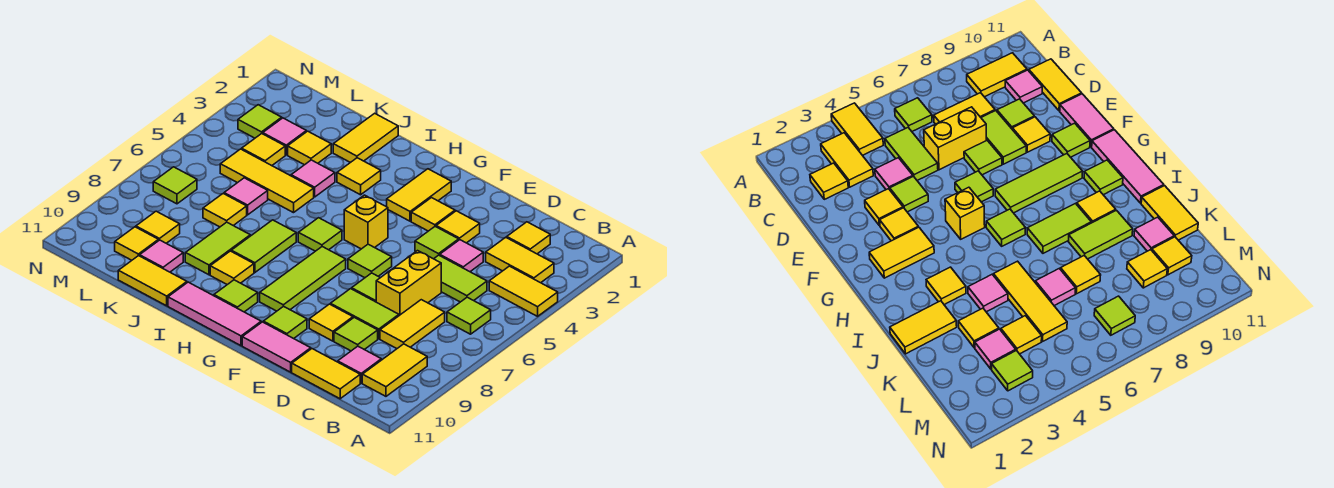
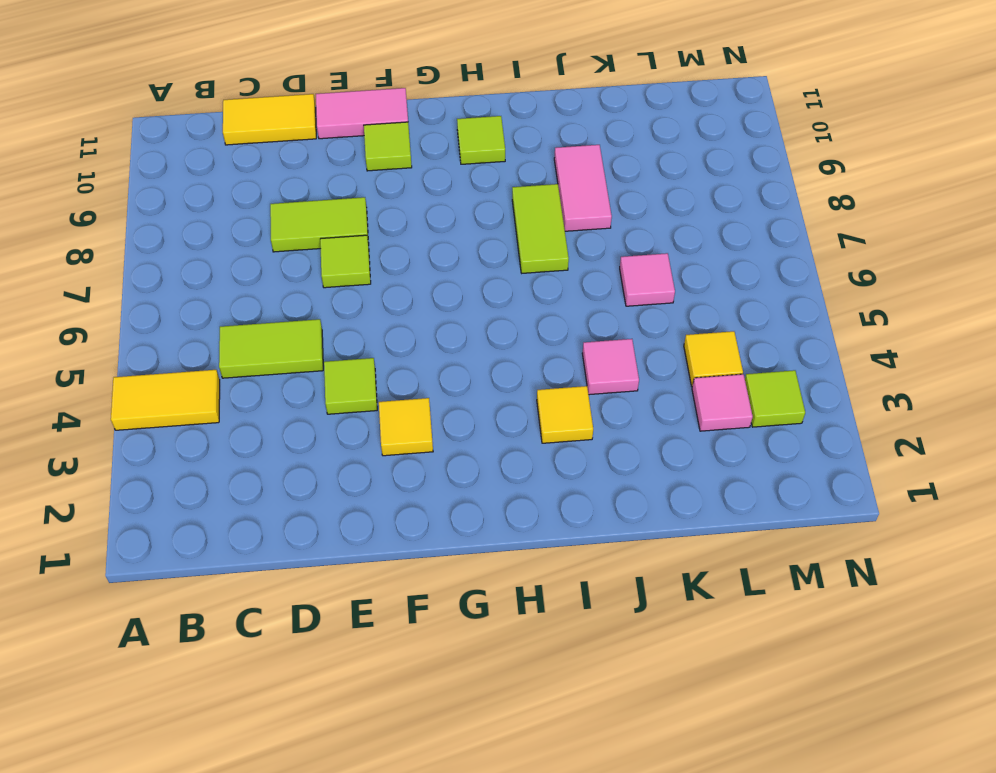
pink 1x2 tile [554,145,612,231] -> lime 1x2 tile [185,222,250,275]
none -> yellow 1x2 tile [486,237,554,283]
none -> lime 1x1 tile [447,297,491,334]
none -> yellow 1x2 tile [362,344,427,396]
none -> yellow 1x1 tile [507,222,550,254]

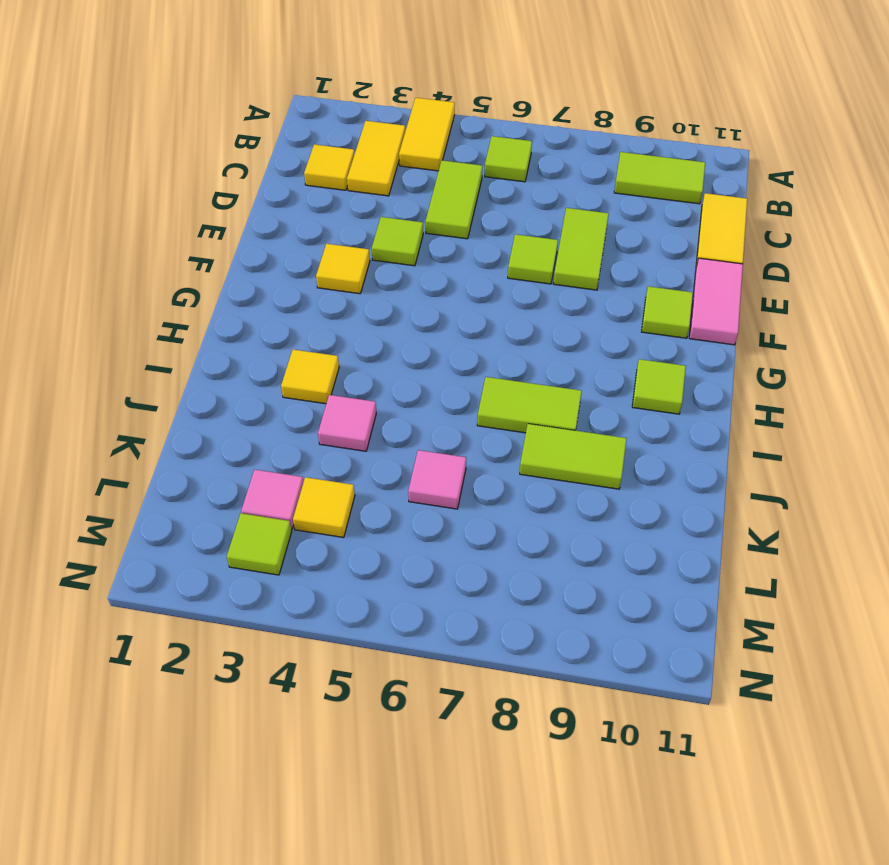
lime 1x2 tile [614,152,705,204] -> yellow 1x2 tile [362,344,427,396]
none -> yellow 1x2 tile [380,300,445,349]
none -> pink 1x1 tile [338,346,381,383]
none -> pink 1x1 tile [440,240,483,272]
none -> yellow 1x2 brick [376,251,441,315]

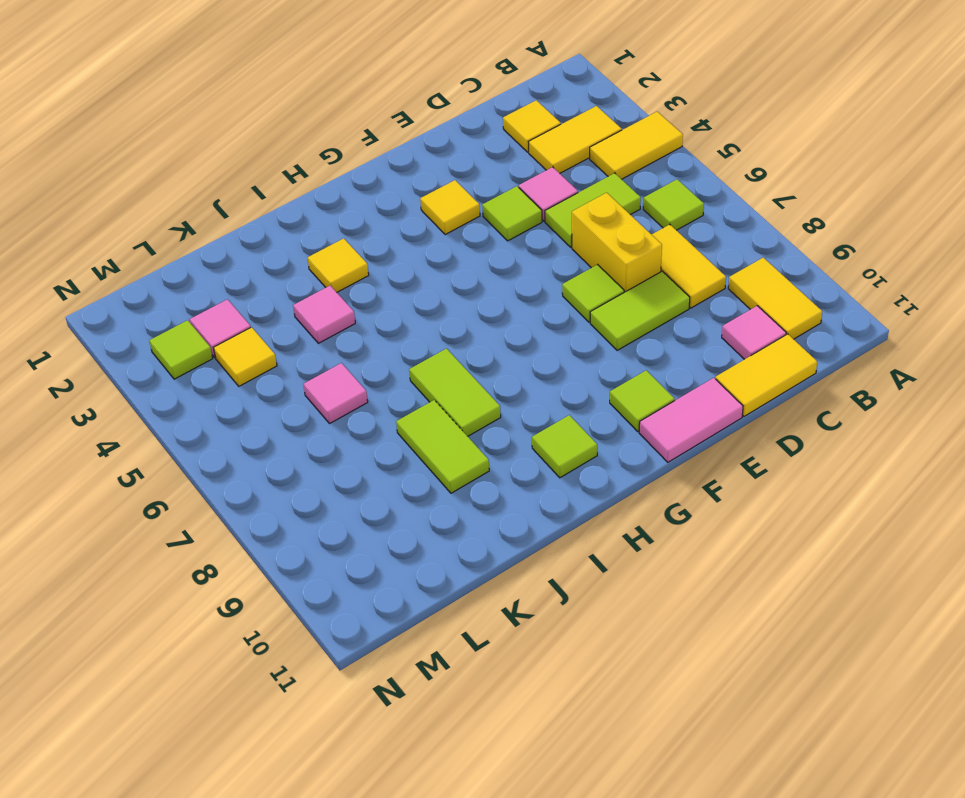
none -> lime 1x1 tile [334,317,378,351]
none -> yellow 1x1 tile [436,211,480,243]
none -> yellow 1x1 tile [309,304,353,341]
none -> lime 1x1 tile [348,244,392,278]

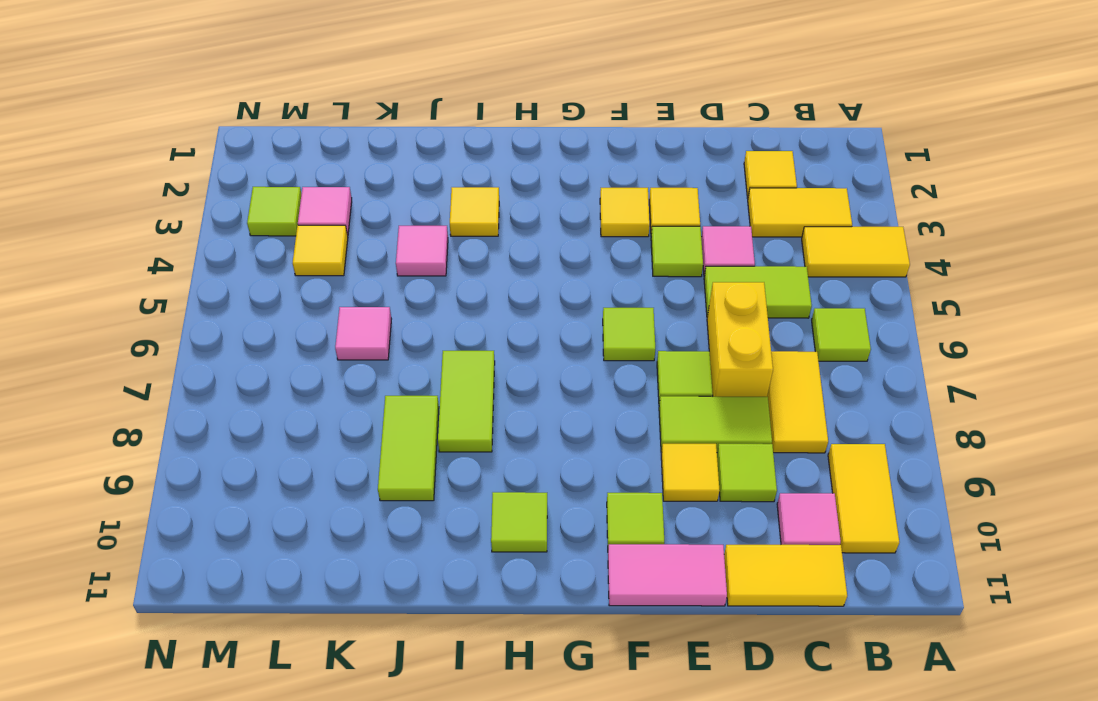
none -> yellow 1x2 tile [387,169,451,221]
none -> yellow 1x1 brick [344,195,388,249]
none -> lime 1x3 tile [260,247,346,311]
none -> pink 1x3 tile [168,282,261,346]

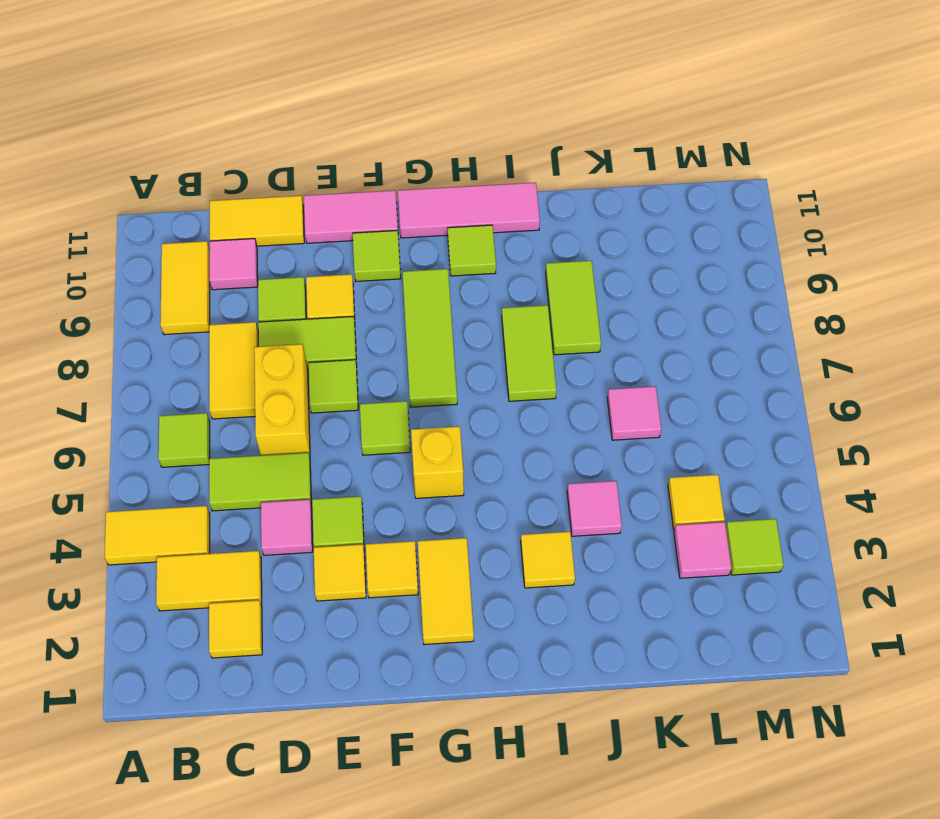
none -> lime 1x1 tile [298,218,342,251]
none -> yellow 1x1 tile [210,251,254,285]
none -> yellow 1x2 tile [333,113,398,163]
none -> yellow 1x3 tile [220,149,314,213]

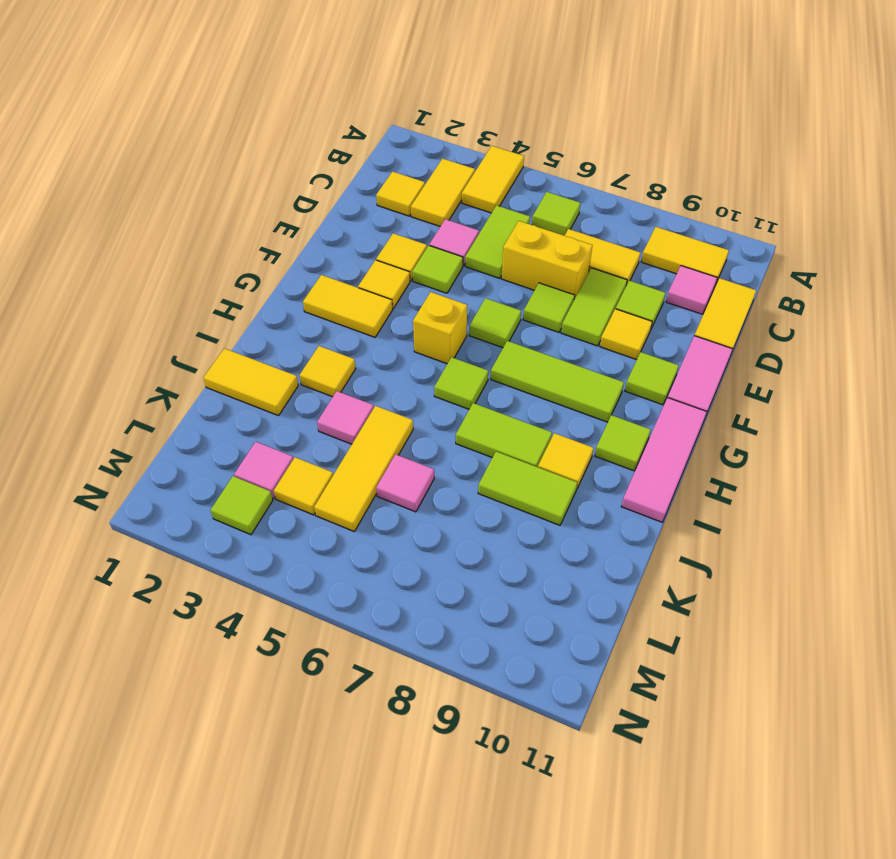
none -> yellow 1x2 tile [118,256,187,306]
none -> yellow 1x1 tile [288,131,331,165]
none -> yellow 1x1 tile [203,194,247,227]
none -> pink 1x1 tile [140,240,183,272]

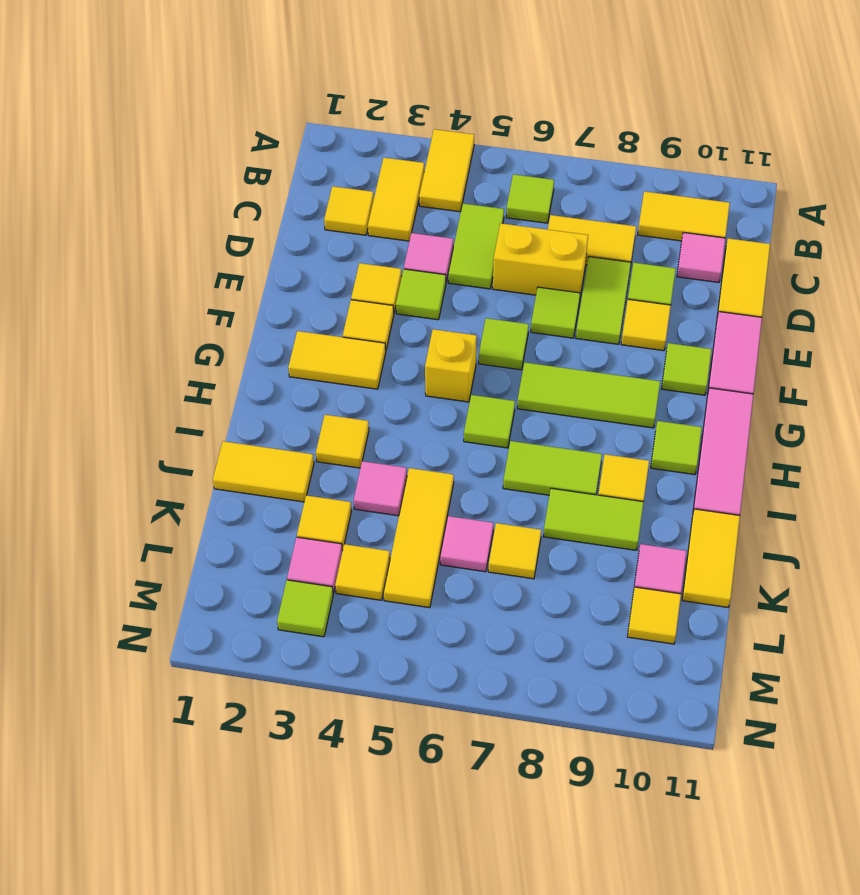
none -> yellow 1x1 tile [136,211,180,243]
none -> lime 1x1 tile [153,167,197,204]

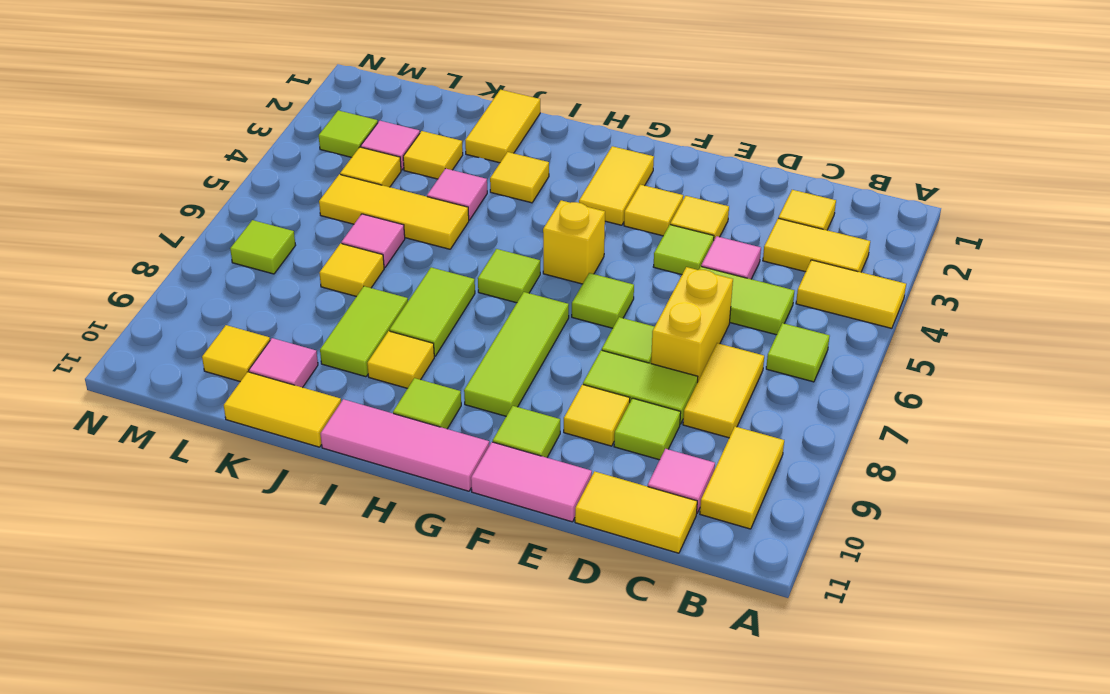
none -> yellow 1x1 tile [136,211,180,243]

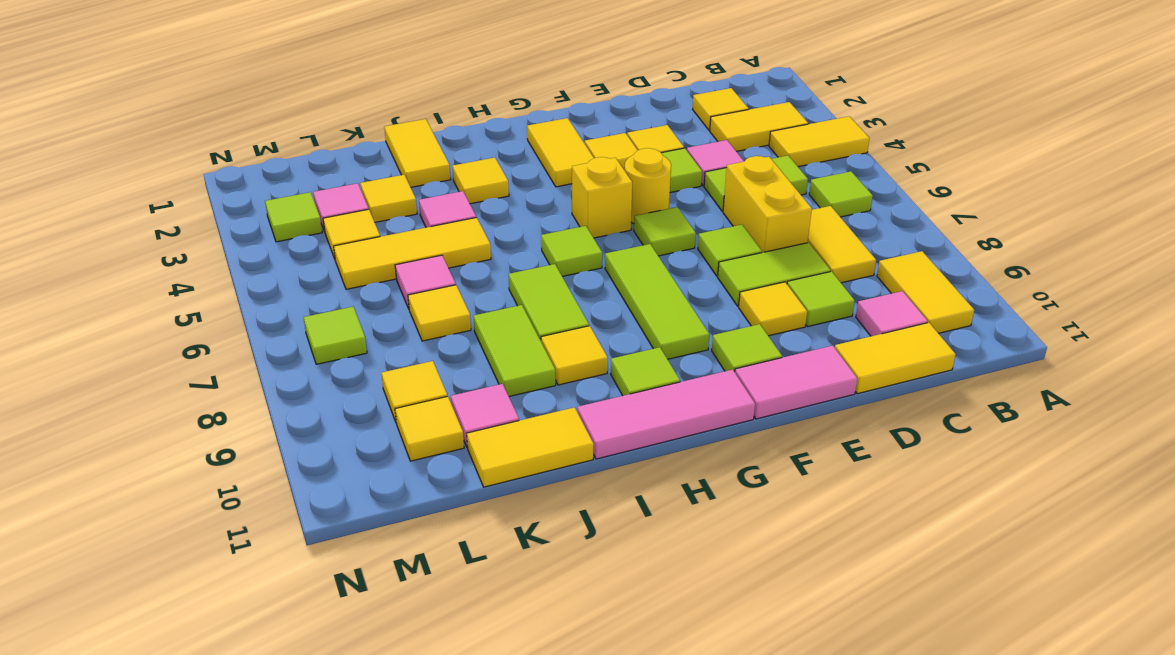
yellow 1x1 round brick [624,148,671,224] -> none

